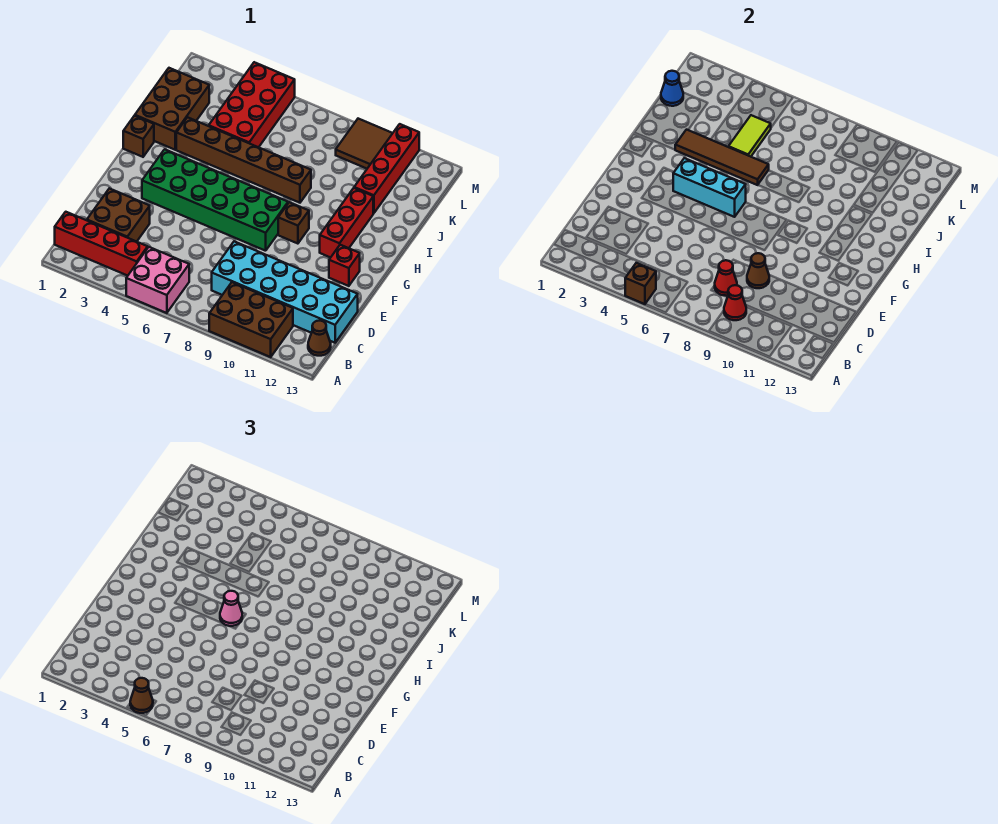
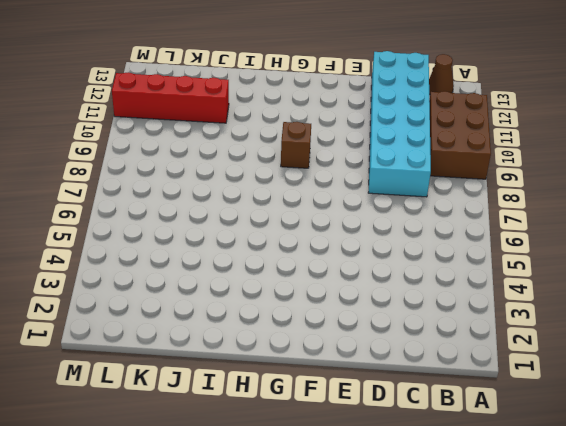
none -> pink 2x2 brick [126,247,189,313]
none -> red 1x4 brick [55,212,148,276]
none -> brown 2x2 brick [87,188,150,242]

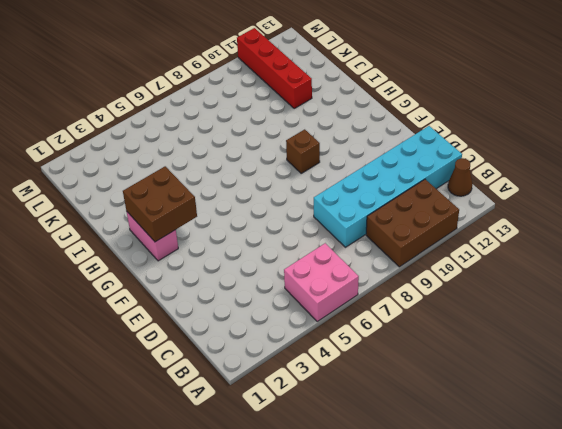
pink 1x2 brick [126,211,178,261] -> none
brown 2x2 brick [123,166,197,242] -> brown 2x2 brick moved to [87,188,150,242]
none -> red 1x4 brick [55,212,148,276]
none -> green 2x6 brick [142,149,288,251]
none -> red 1x1 brick [329,245,360,286]

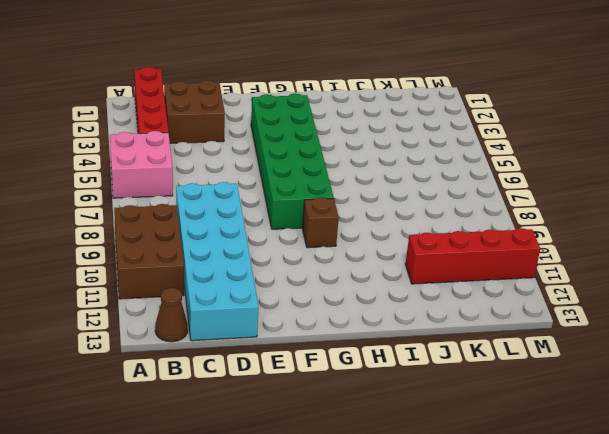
none -> red 1x1 brick [329,245,360,286]
none -> red 1x3 brick [320,188,373,258]
none -> brown 1x1 brick [123,116,154,157]

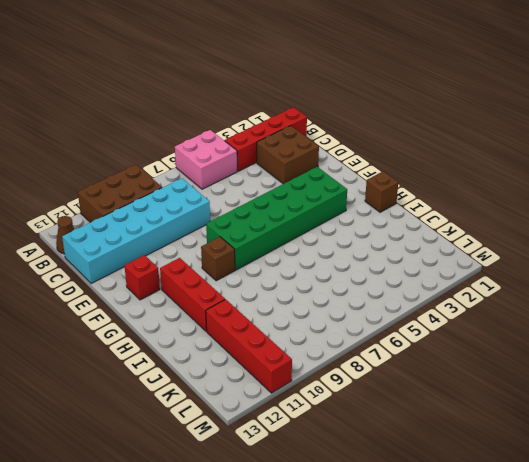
none -> brown 2x3 brick [135,68,209,150]
none -> brown 1x6 brick [176,117,311,203]
none -> red 2x4 brick [209,62,295,147]

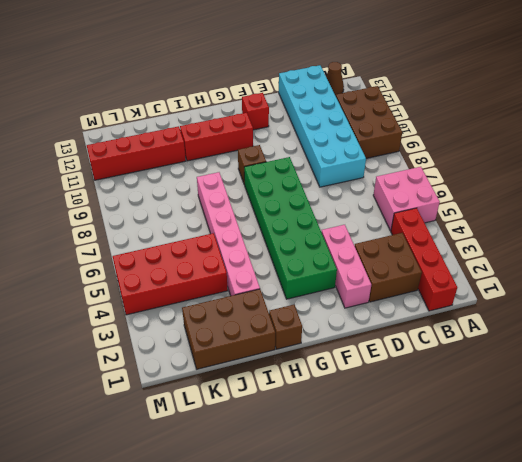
pink 1x3 brick [321,225,371,308] -> none
pink 1x6 brick [197,172,260,296] -> brown 1x6 brick [176,117,311,203]
none -> brown 2x2 tile [336,119,393,169]
none -> brown 1x1 brick [625,263,656,304]
none -> red 1x1 cone [724,285,746,320]

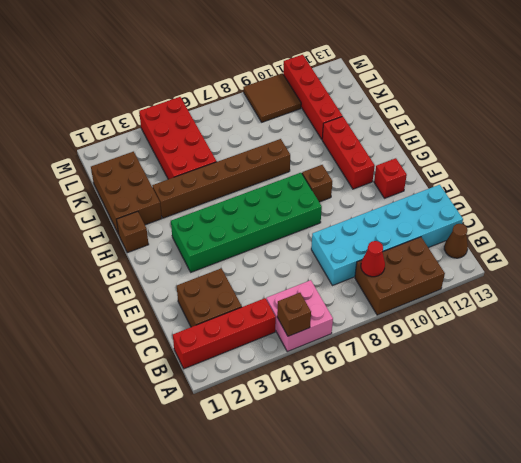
none -> red 1x1 cone [715,260,737,296]
none -> brown 1x1 cone [747,253,769,288]
none -> cyan 1x3 brick [673,158,746,217]

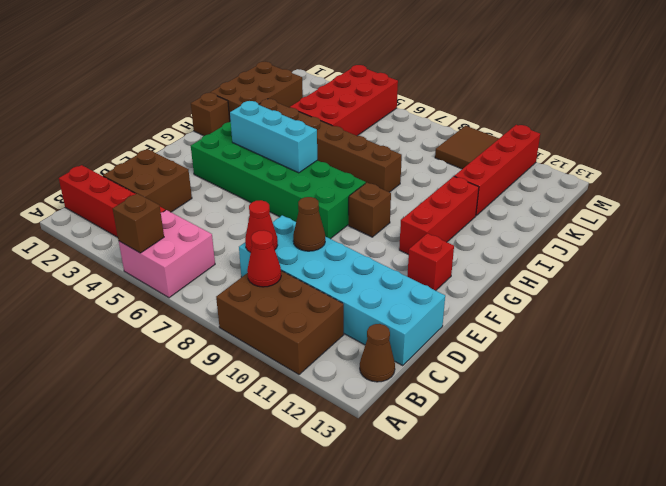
none -> brown 1x4 tile [675,130,769,185]
none -> lime 1x2 tile [728,115,771,157]
none -> blue 1x1 cone [661,71,683,106]

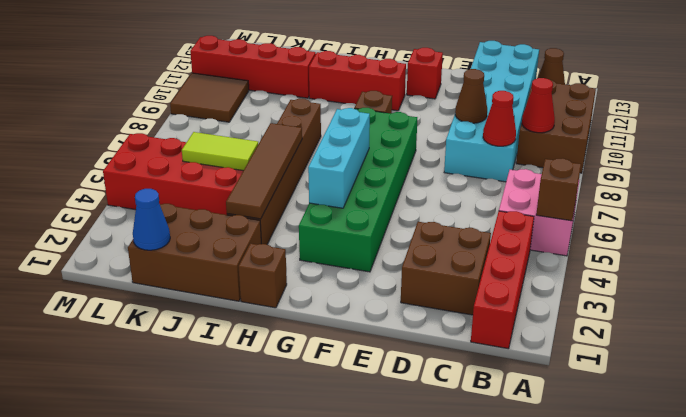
none -> brown 1x1 cone [130,678,153,713]
none -> pink 1x1 cone [220,591,242,626]

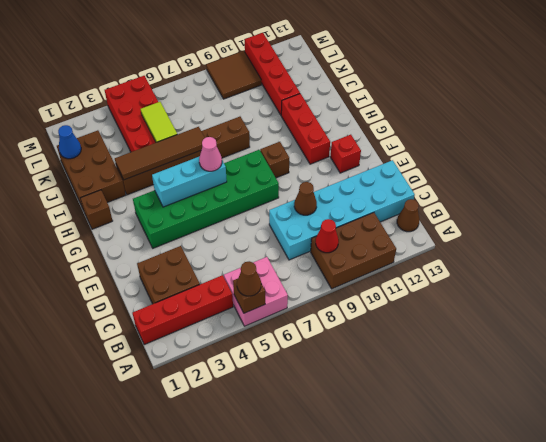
none -> red 1x1 cone [715,260,737,296]

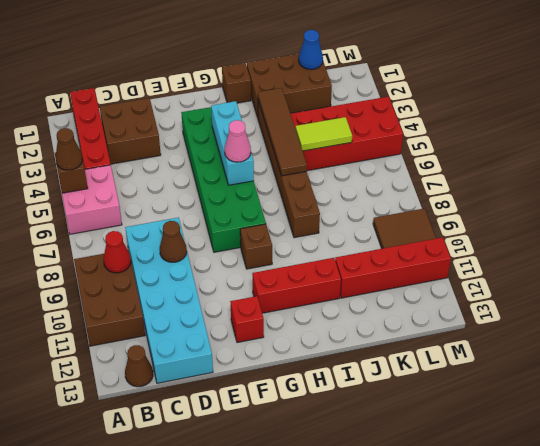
none -> red 1x1 cone [715,260,737,296]

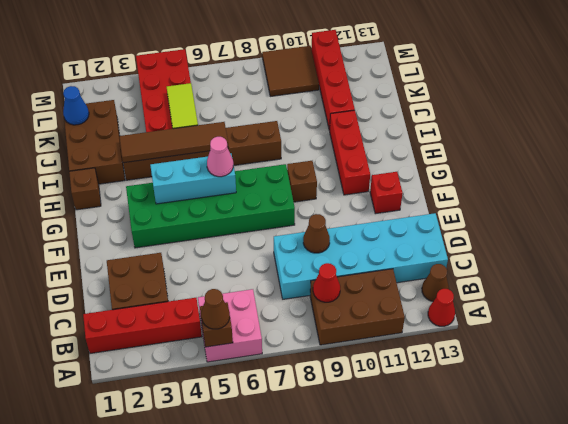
red 1x1 cone [428,289,455,326] -> red 1x1 cone moved to [715,260,737,296]

